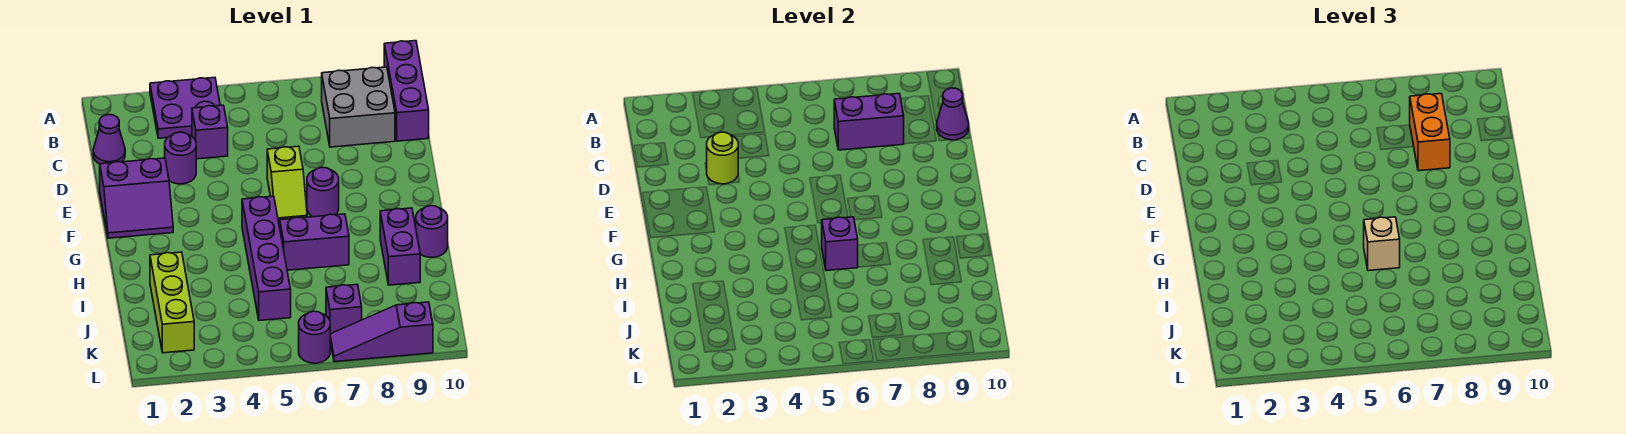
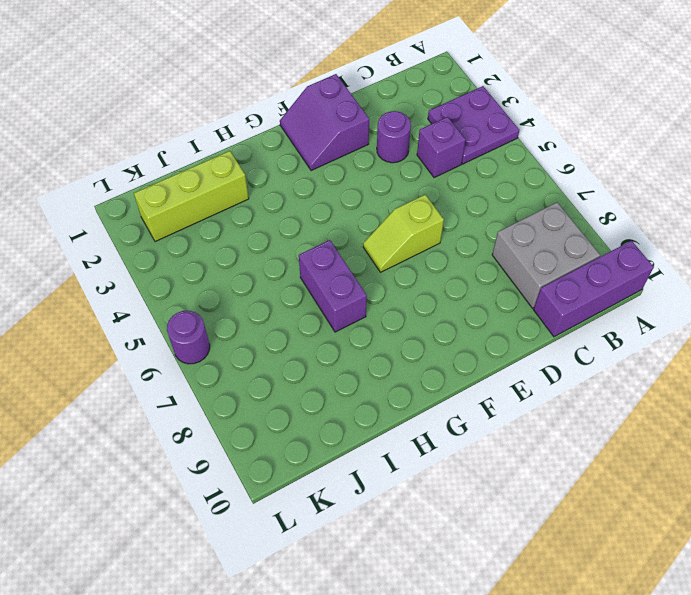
none -> purple 1x1 cone [93,115,125,164]
none -> purple 1x1 round brick [307,167,339,217]
none -> purple 1x4 brick [242,196,291,321]

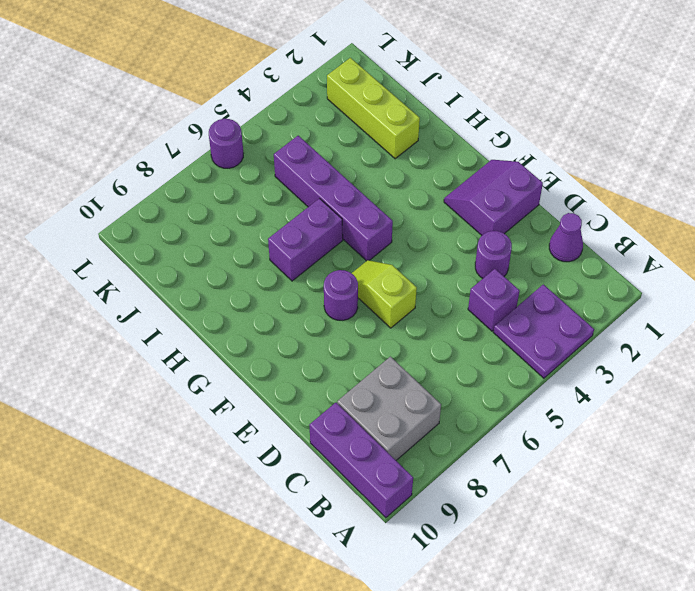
none -> purple 1x2 brick [380,208,420,285]
none -> purple 1x1 round brick [416,206,448,257]
none -> purple 1x1 brick [326,285,362,334]

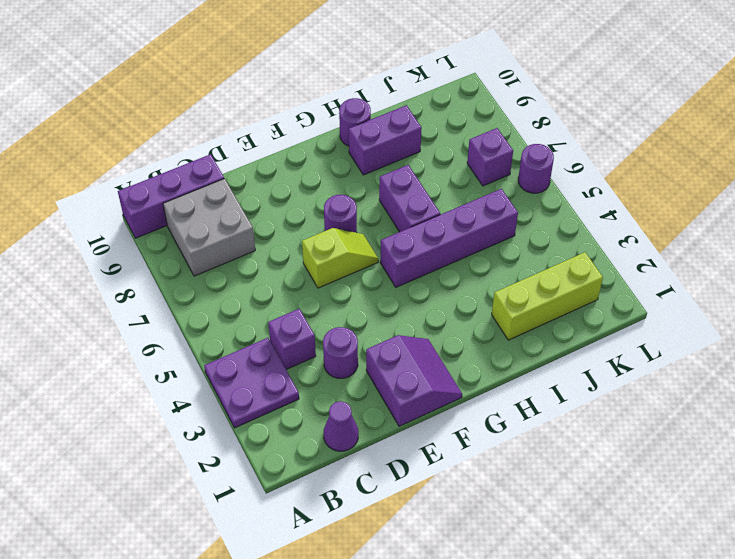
none -> purple 1x3 slope [330,302,433,362]
none -> purple 1x2 brick [834,94,904,150]
none -> purple 1x1 cone [937,88,969,140]

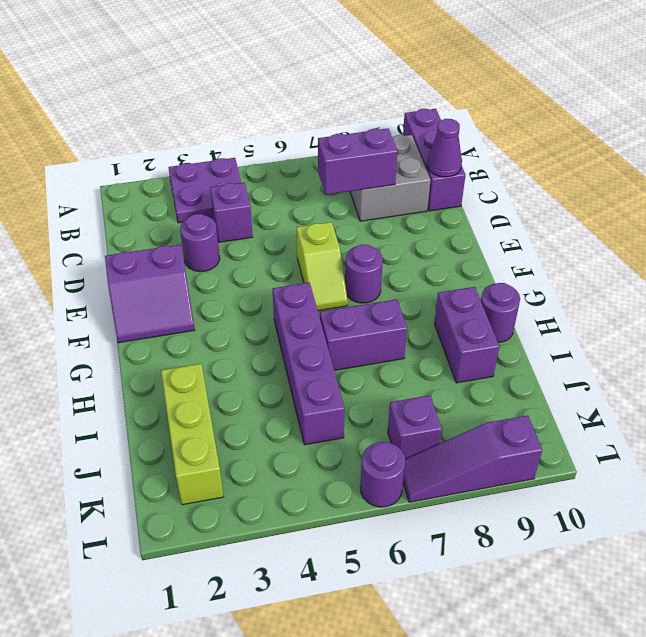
none -> purple 1x1 cone [93,115,125,164]
none -> lime 1x1 round brick [706,132,738,184]
none -> purple 1x1 brick [822,217,858,271]

